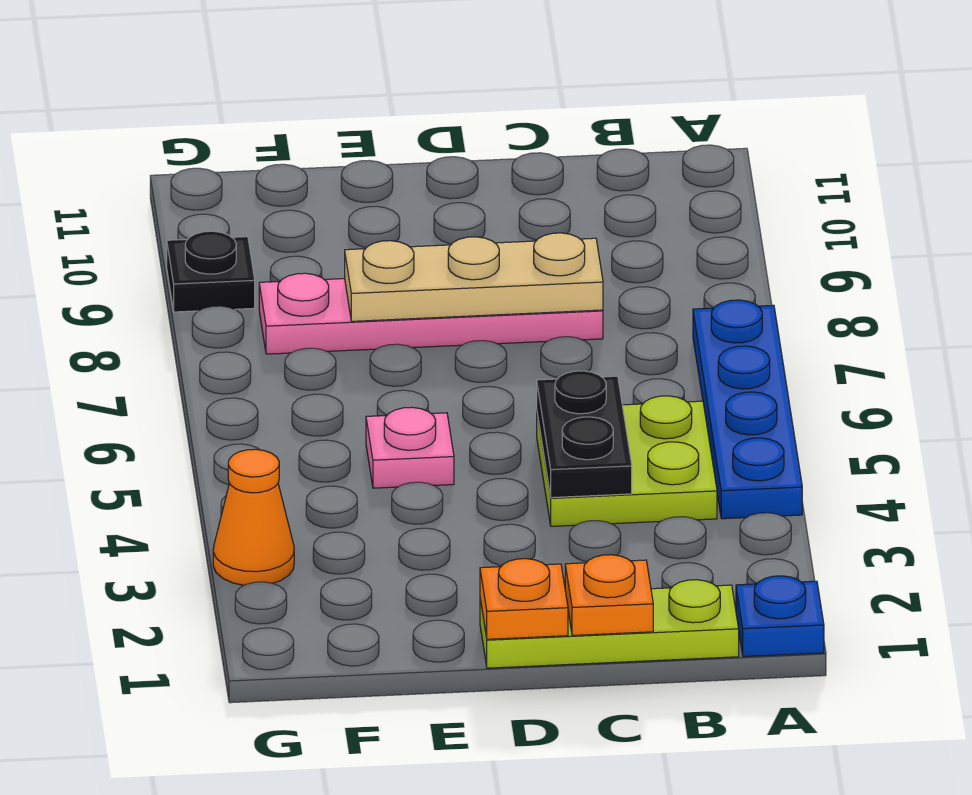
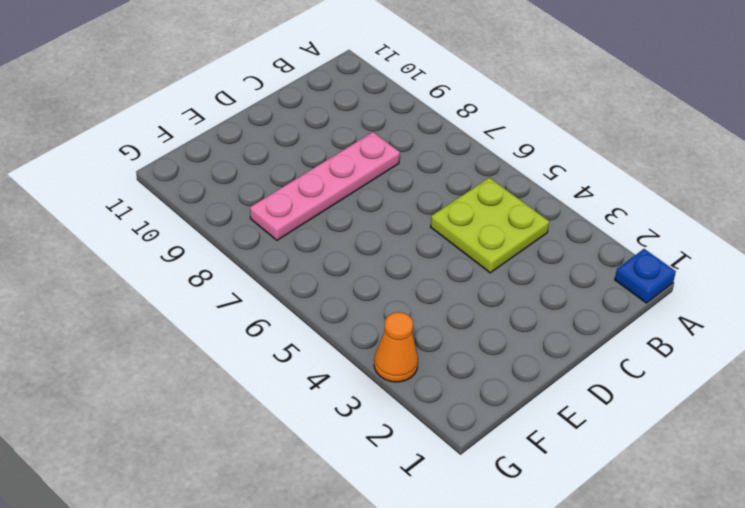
none -> blue 1x4 plate [693,300,802,519]
none -> lime 1x3 plate [480,580,739,668]
none -> pink 1x1 plate [366,407,454,488]

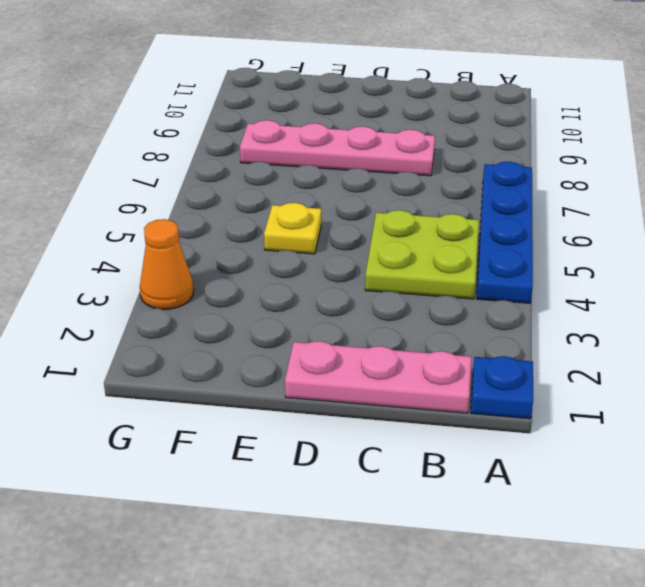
pink 1x3 plate [285,341,472,413] -> lime 1x3 plate [480,580,739,668]
yellow 1x1 plate [264,203,321,254] -> pink 1x1 plate [366,407,454,488]
none -> black 1x1 plate [167,231,255,312]
none -> orange 1x1 plate [565,555,653,636]
none -> black 1x2 plate [537,371,632,498]

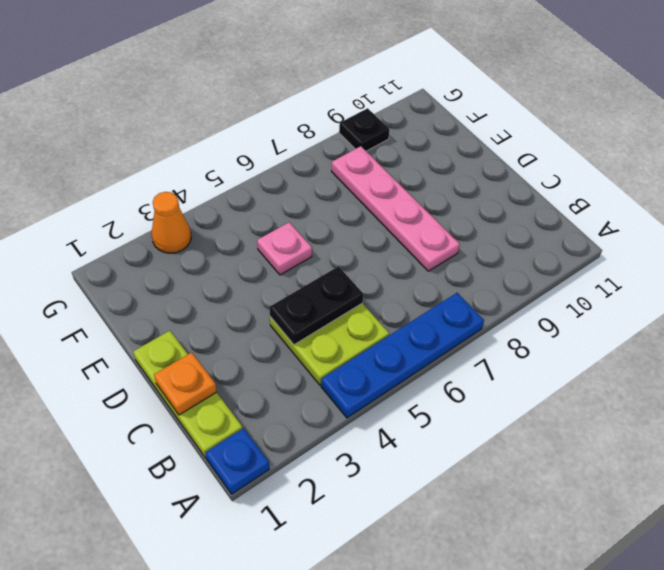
none -> tan 1x3 plate [345,233,603,321]
none -> orange 1x1 plate [480,559,568,639]

